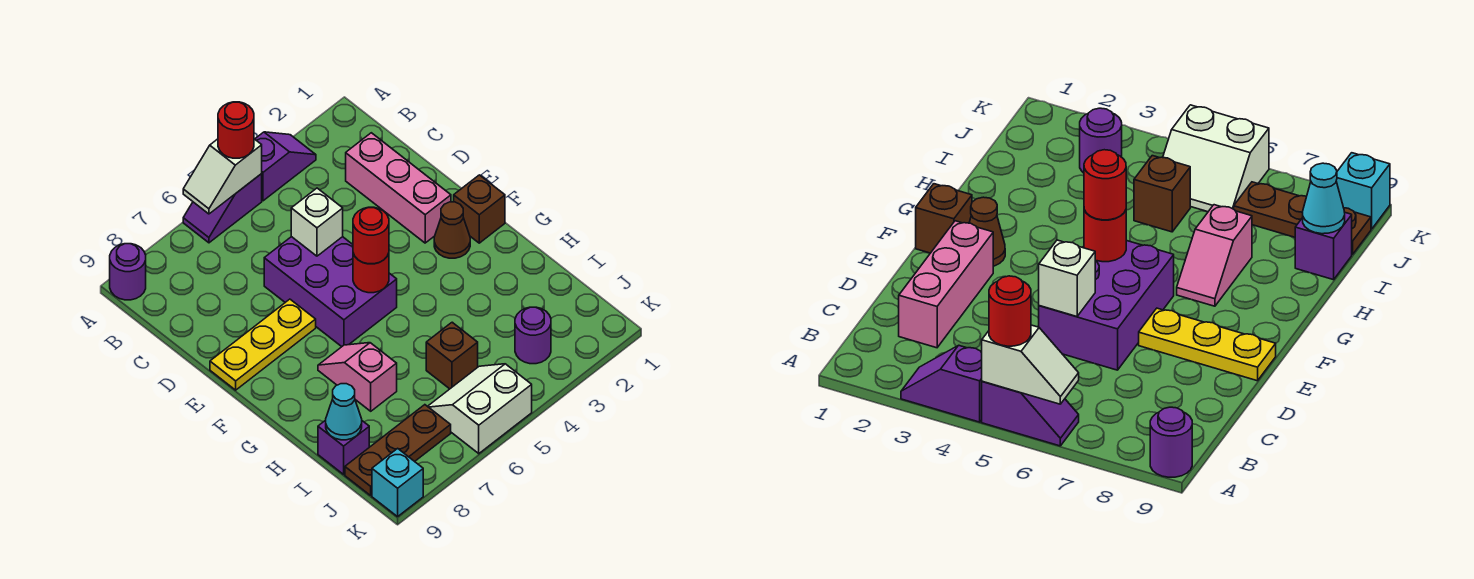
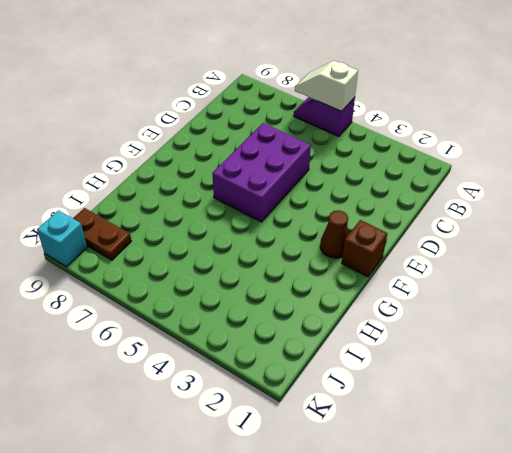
brown 1x2 plate [73,208,131,260] -> brown 1x3 plate [345,405,451,495]
none -> purple 1x2 slope [255,132,316,201]
none -> purple 1x1 round brick [110,244,146,300]
none -> pink 1x3 brick [346,133,451,243]

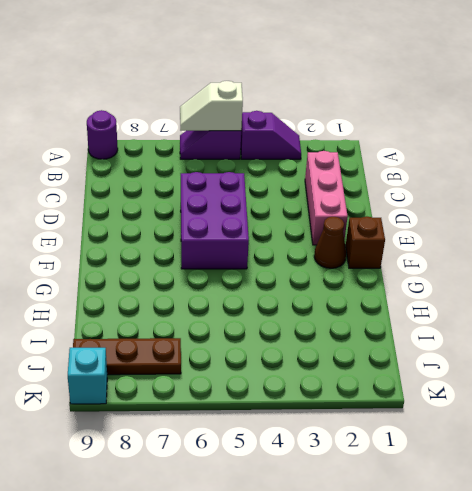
none -> yellow 1x3 plate [210,299,316,390]
none -> pink 1x2 slope [318,343,397,411]
none -> brown 1x1 brick [426,322,478,389]

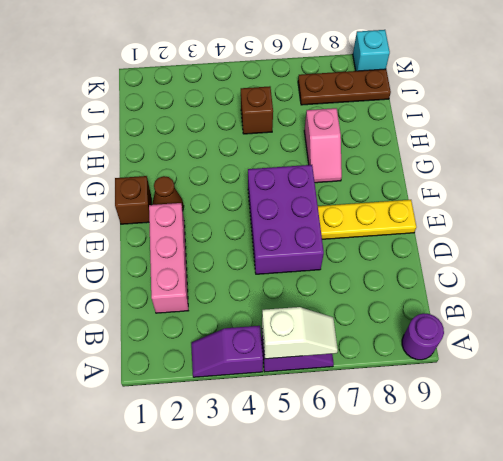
none -> purple 1x1 brick [318,420,369,474]
none -> purple 1x1 round brick [515,307,551,364]
none -> white 2x2 slope [428,364,532,454]

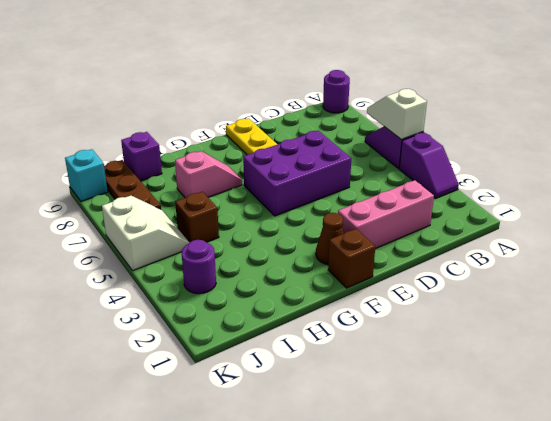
none -> white 1x1 brick [291,188,343,256]
none -> red 1x1 round brick [353,253,389,293]
none -> cyan 1x1 cone [326,384,362,440]

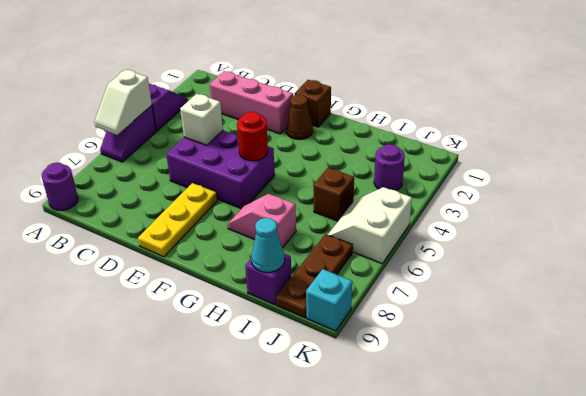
none -> red 1x1 round brick [218,102,254,158]
none -> red 1x1 round brick [353,207,389,264]

